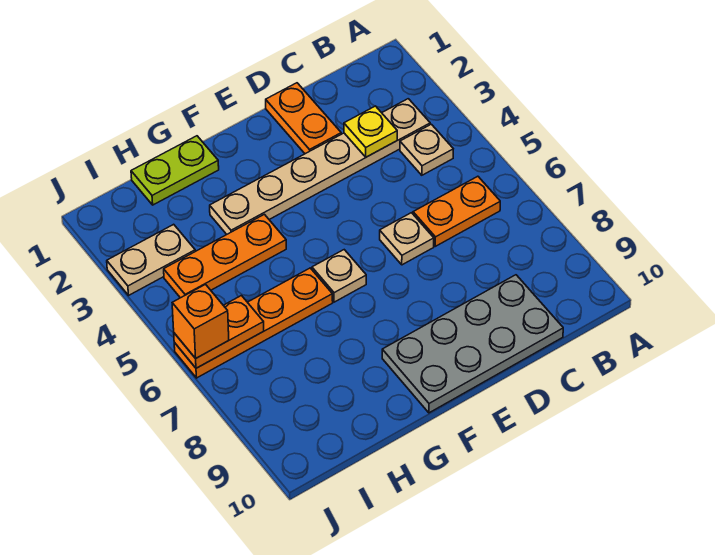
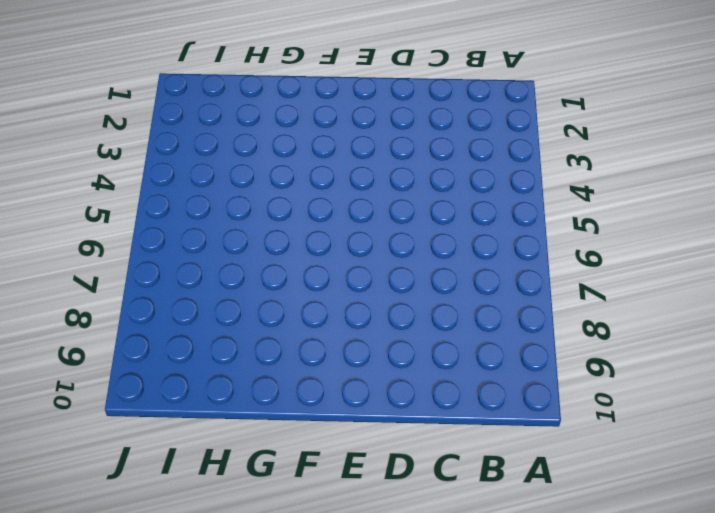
none -> tan 1x6 plate [210,99,430,234]
none -> tan 1x1 plate [400,124,453,175]
none -> orange 1x2 plate [413,176,500,246]

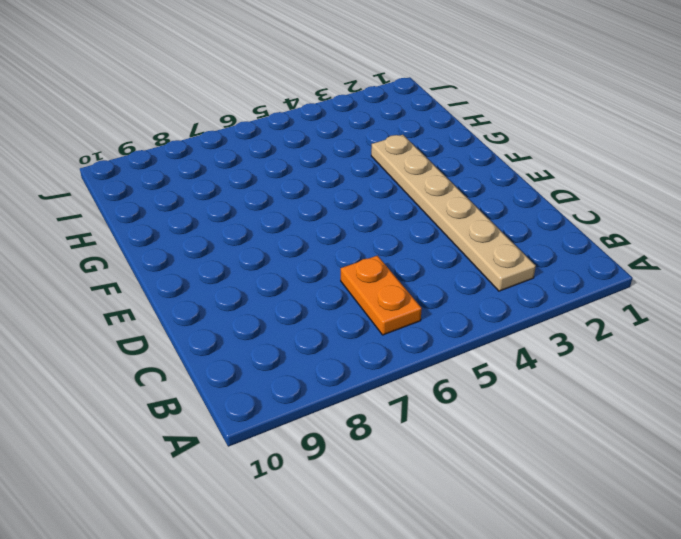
none -> tan 1x1 plate [400,124,453,175]
none -> grey 2x4 plate [382,275,563,413]
none -> orange 1x2 plate [266,83,341,154]

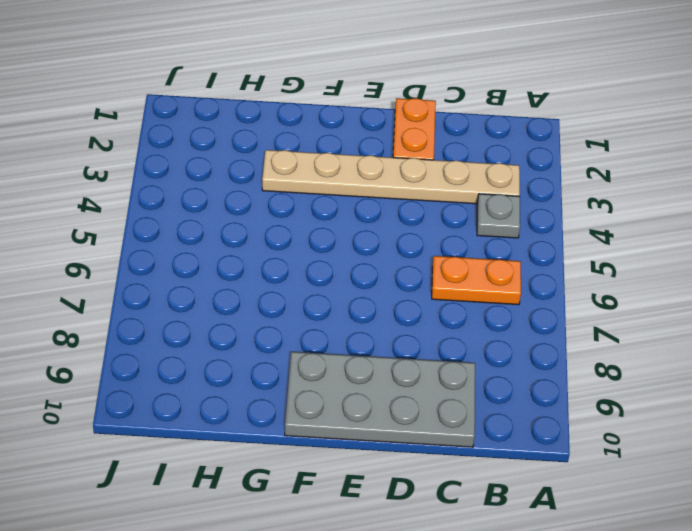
grey 1x1 plate [477,194,520,238] -> tan 1x1 plate [400,124,453,175]
none -> tan 1x1 plate [380,213,434,265]
none -> tan 1x1 plate [312,250,366,302]
none -> lime 1x2 plate [131,136,219,205]

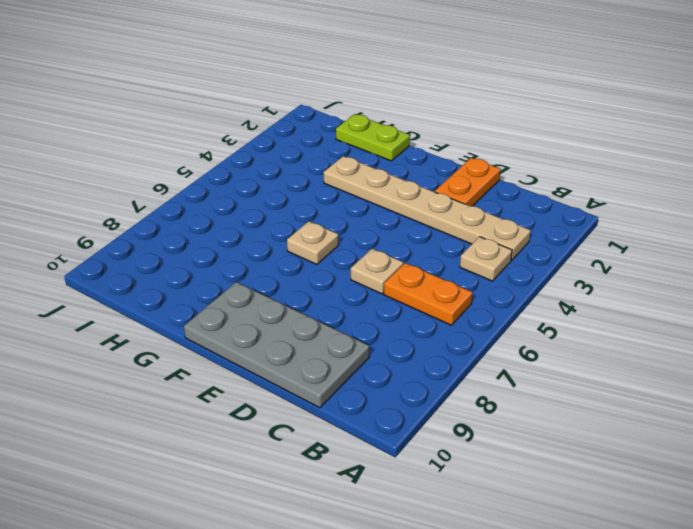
none -> orange 1x3 plate [164,214,286,298]
none -> orange 1x4 plate [174,268,333,378]
none -> tan 1x2 plate [107,224,195,295]

